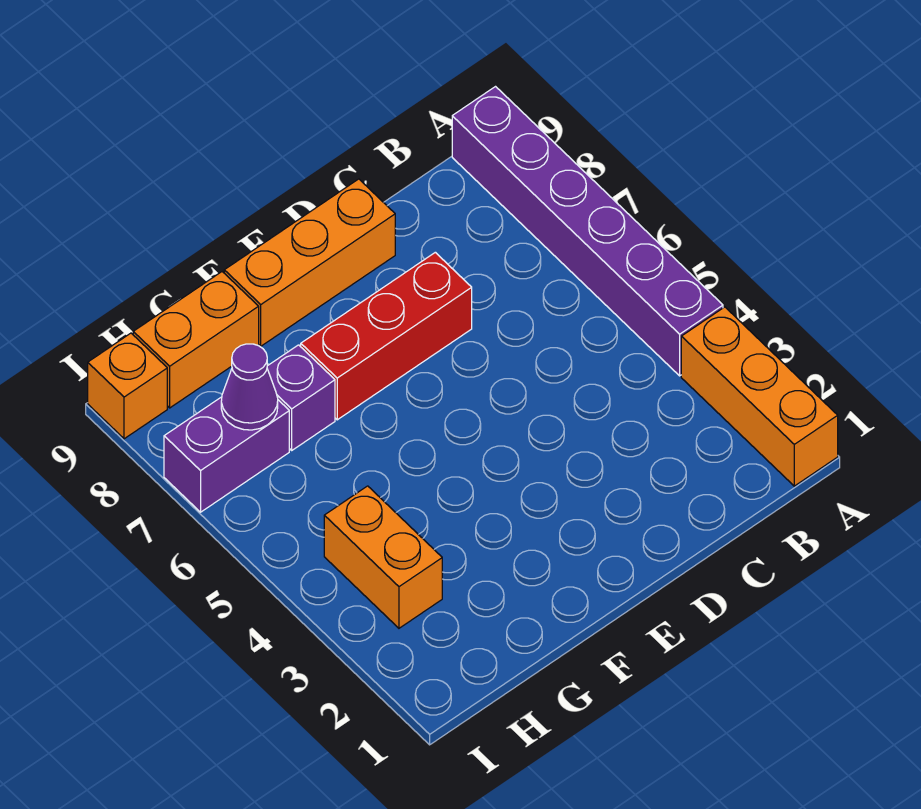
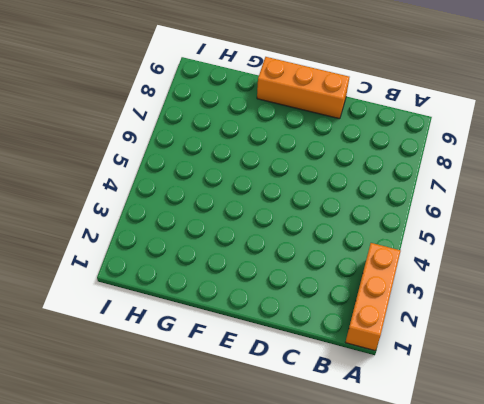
none -> purple 1x6 brick [452,87,723,376]
none -> red 1x3 brick [301,252,472,420]

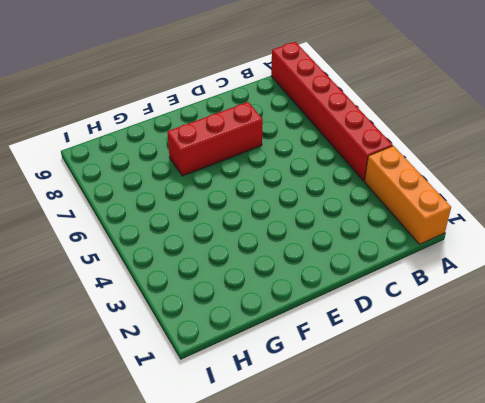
red 1x6 brick [271,42,393,181] -> purple 1x6 brick [452,87,723,376]
none -> orange 1x3 brick [224,179,395,346]
none -> purple 1x1 brick [267,345,335,450]

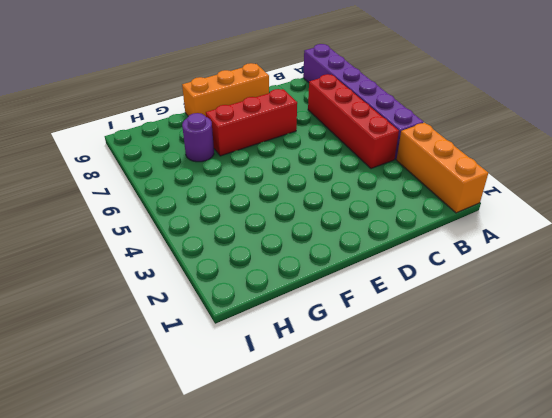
red 1x4 brick [308,74,399,169] -> none
purple 1x1 round brick [182,113,214,162] -> purple 1x1 brick [267,345,335,450]
none -> orange 1x2 brick [133,272,259,408]
none -> orange 1x2 brick [324,486,442,628]

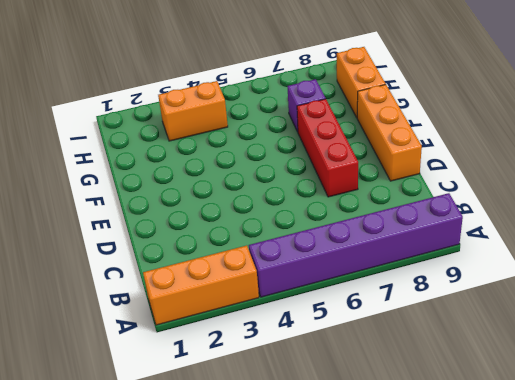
none -> purple 1x2 brick [164,397,289,512]
none -> orange 1x1 brick [88,333,167,439]

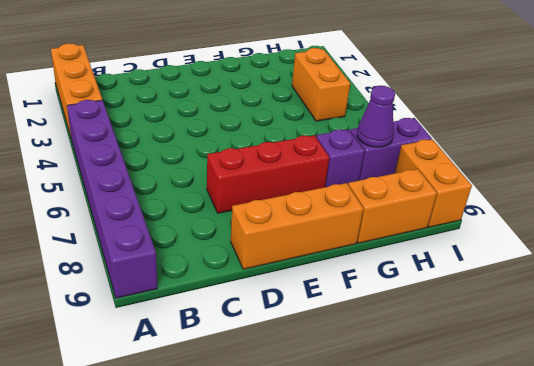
orange 1x2 brick [395,139,472,227] -> orange 1x1 brick [88,333,167,439]

